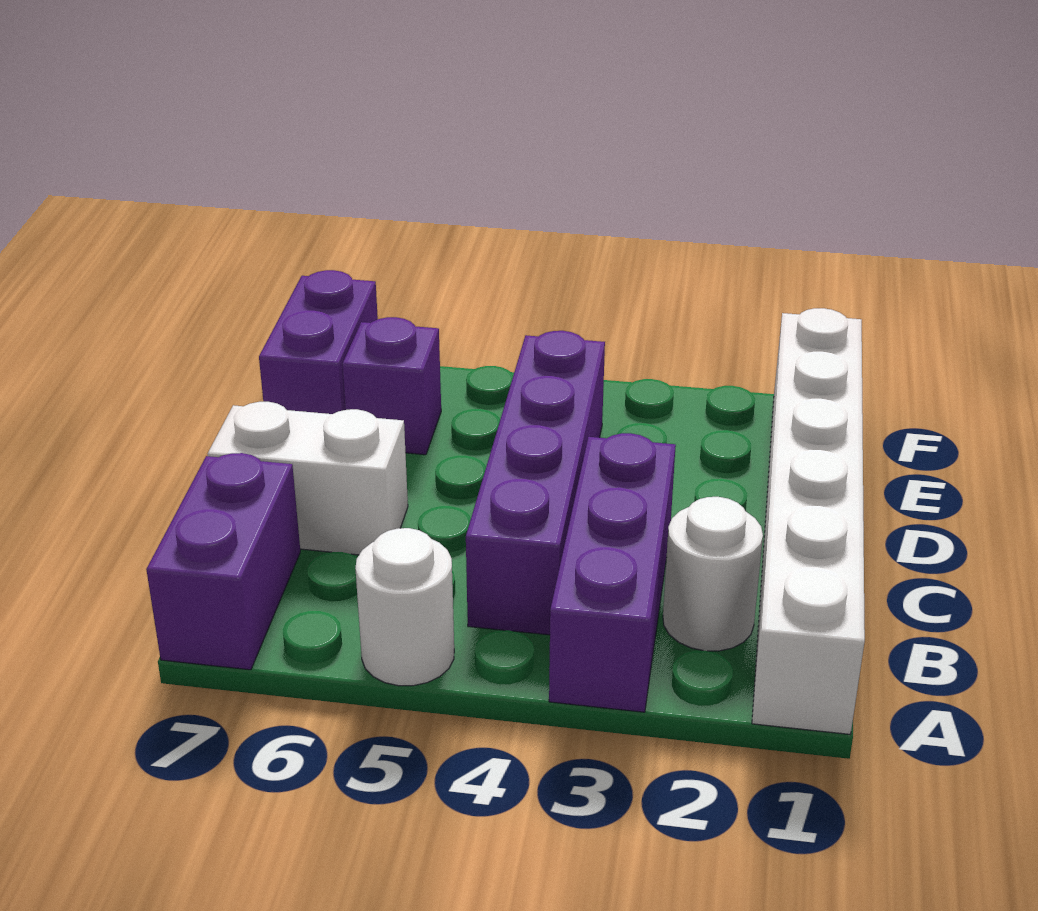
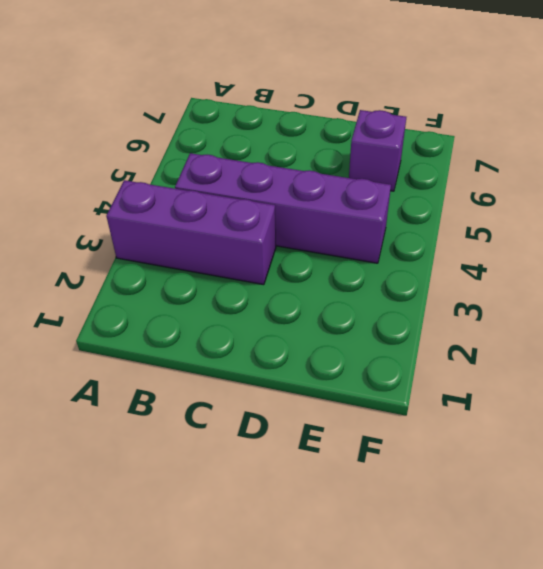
none -> white 1x6 brick [752,308,865,734]
none -> white 1x1 round brick [355,528,454,686]

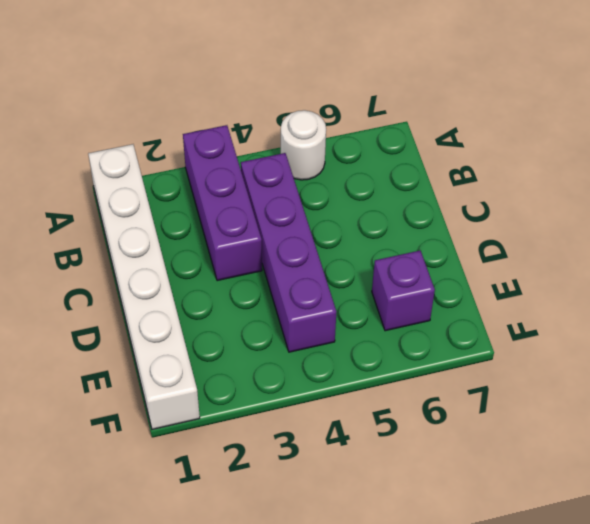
none -> purple 1x2 brick [146,453,300,670]
none -> white 1x1 round brick [663,497,763,651]

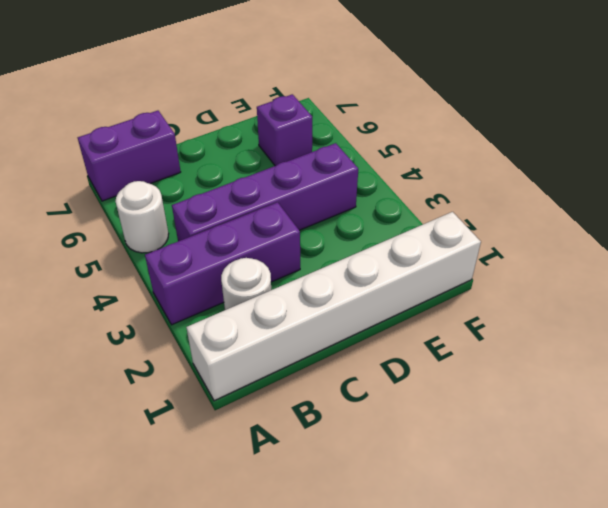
none -> white 1x2 brick [208,402,408,555]
none -> purple 1x2 brick [259,270,378,414]

